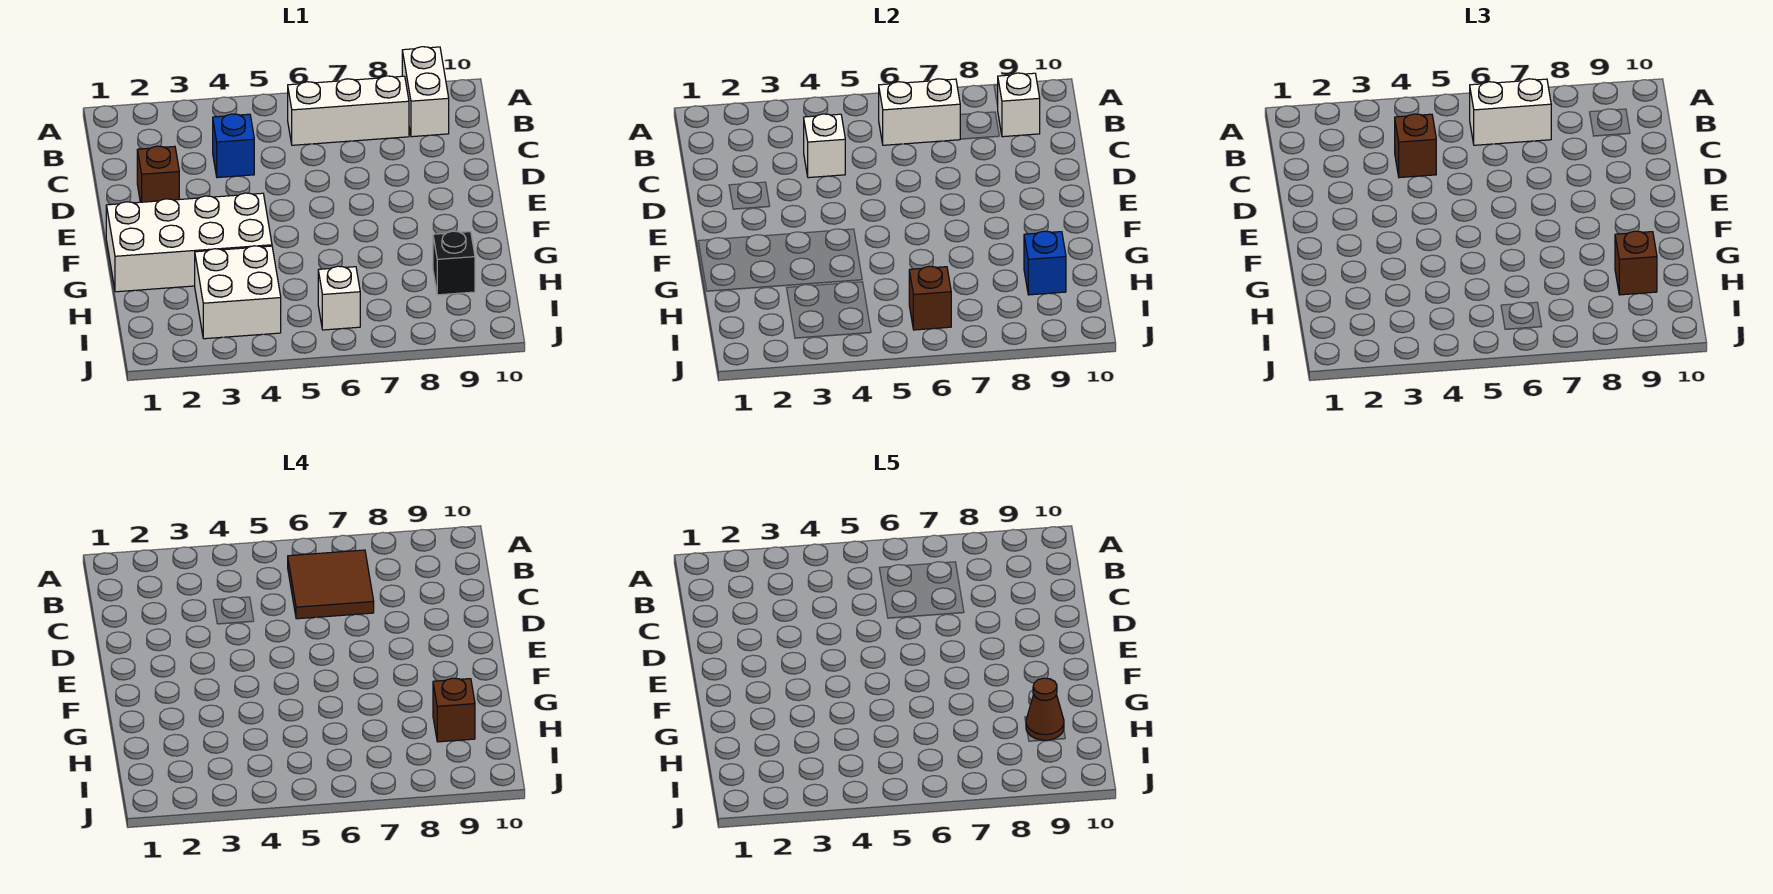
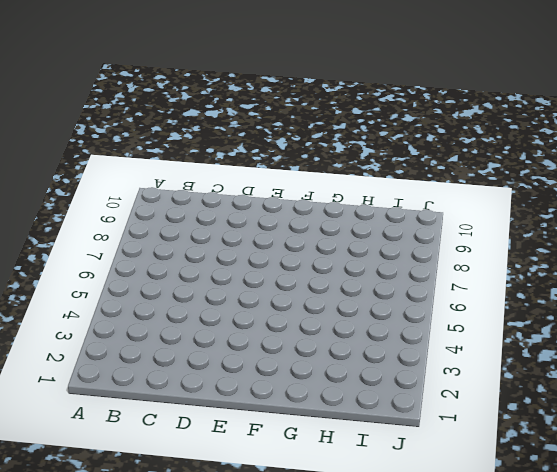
none -> white 1x2 brick [402,47,449,137]
none -> white 1x3 brick [288,76,409,145]
none -> blue 1x1 brick [213,114,254,178]

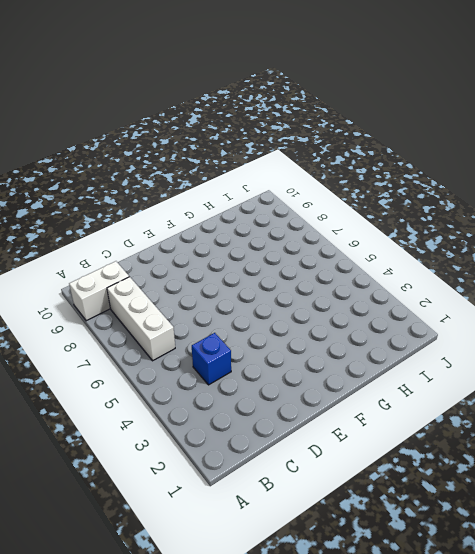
none -> brown 1x1 brick [137,146,179,202]
none -> white 2x4 brick [106,193,272,292]
none -> white 2x2 brick [195,246,281,339]

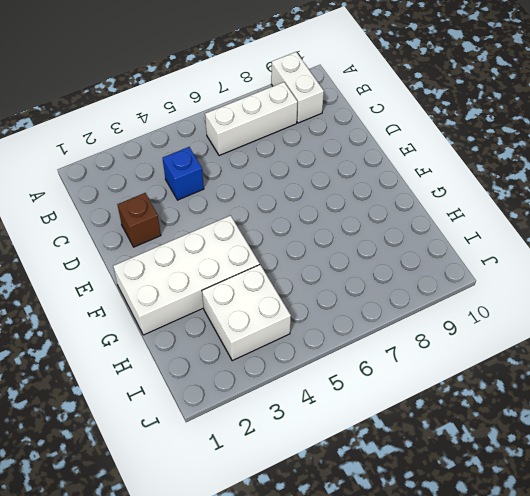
none -> black 1x1 brick [433,231,475,295]
none -> white 1x1 brick [318,266,360,330]
none -> white 1x2 brick [879,79,960,145]

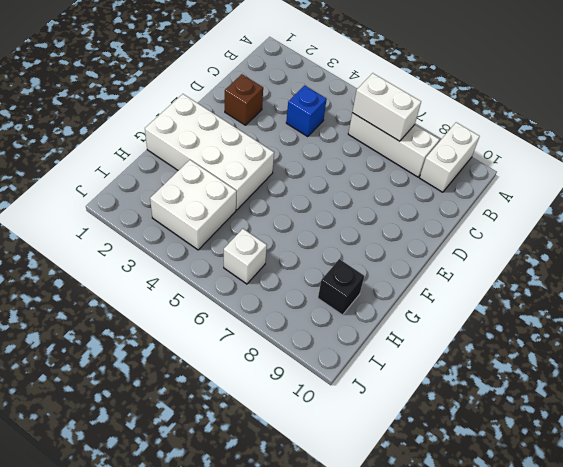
none -> white 1x1 brick [998,73,1040,137]
none -> white 1x1 brick [804,114,845,178]
none -> blue 1x1 brick [1024,231,1066,295]

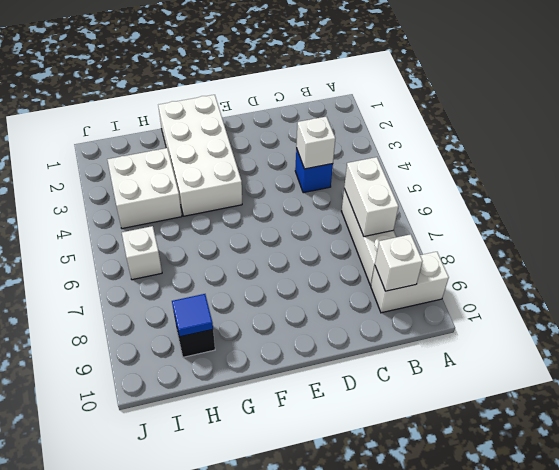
blue 1x1 tile [172,294,213,337] -> blue 1x1 brick [1024,231,1066,295]
none -> brown 1x1 brick [137,146,179,202]
none -> brown 1x1 brick [909,266,951,330]
none -> white 1x2 brick [1470,79,1551,145]

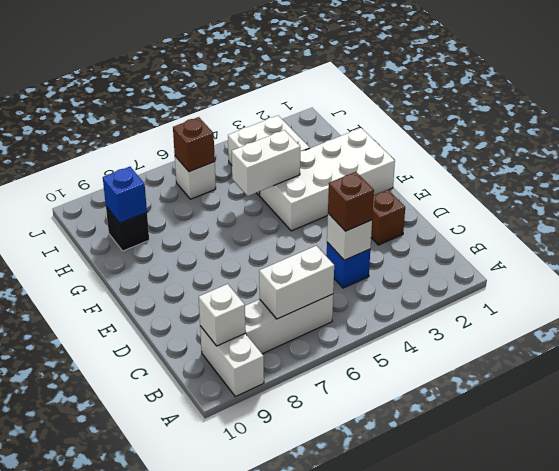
white 1x2 brick [232,130,300,196] -> white 1x2 brick moved to [1470,79,1551,145]
none -> brown 1x1 brick [1615,231,1657,295]
none -> brown 2x2 tile [288,550,374,619]
none -> brown 1x1 brick [433,678,475,742]

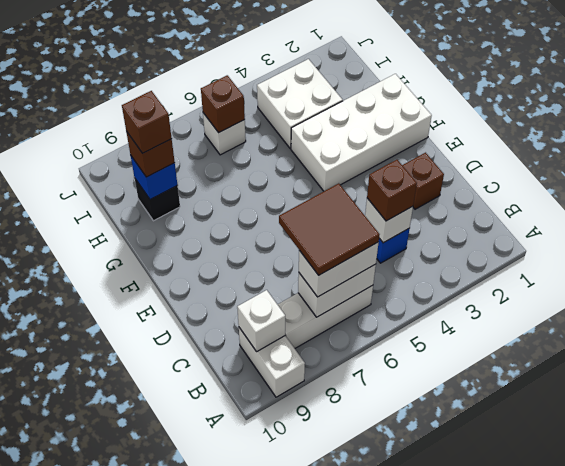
none -> brown 1x1 cone [1026,678,1064,741]

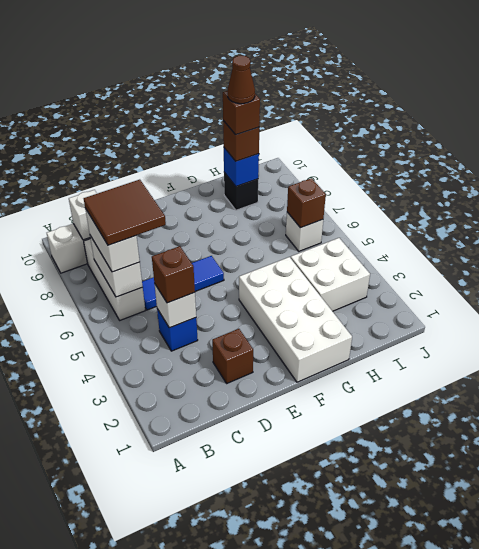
blue 1x3 tile [142,256,224,310] -> none

